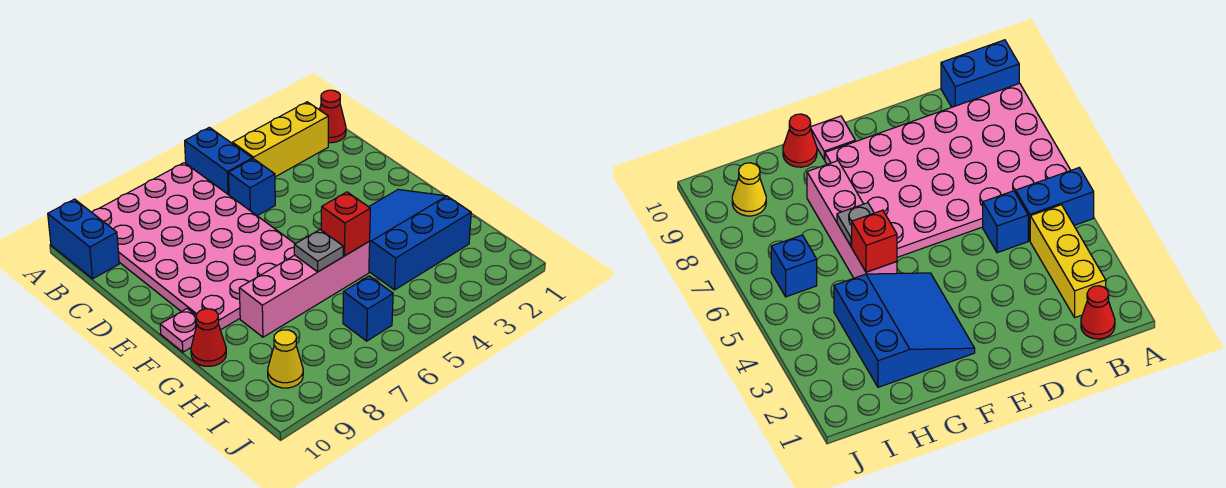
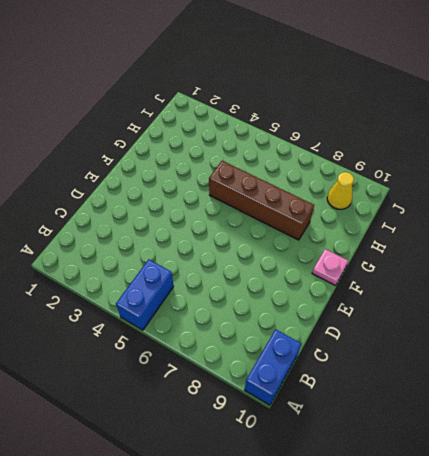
brown 1x4 brick [209,161,314,240] -> pink 1x4 brick [239,242,370,337]
none -> pink 4x6 plate [92,163,295,330]
none -> red 1x1 cone [320,90,346,143]
none -> yellow 1x3 brick [232,102,328,177]

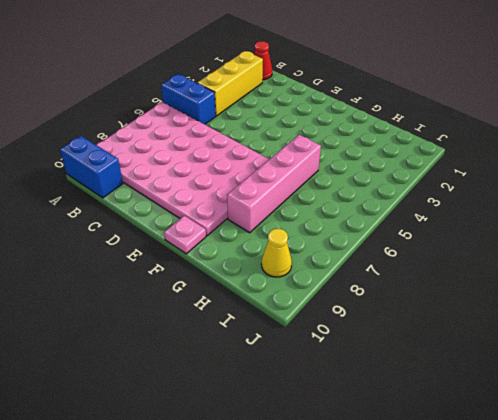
none -> blue 1x1 brick [229,159,275,216]
none -> blue 3x3 slope [369,189,471,290]
none -> red 1x1 cone [191,309,226,366]

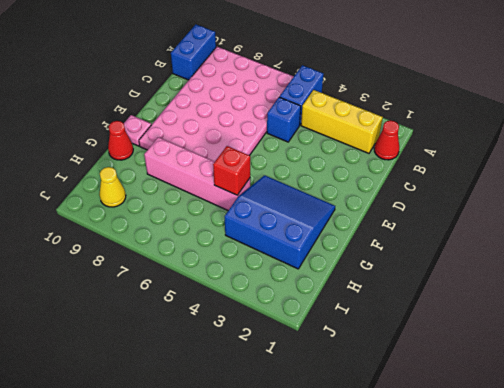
none -> blue 1x1 brick [343,276,393,341]
none -> grey 1x1 plate [294,230,343,272]

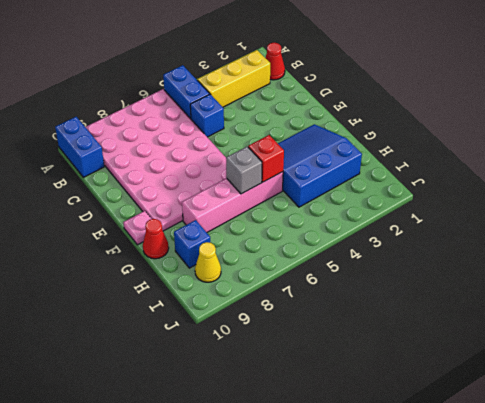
grey 1x1 brick [226,146,262,194] -> grey 1x1 plate [294,230,343,272]
blue 1x1 brick [174,220,210,268] -> blue 1x1 brick moved to [343,276,393,341]

